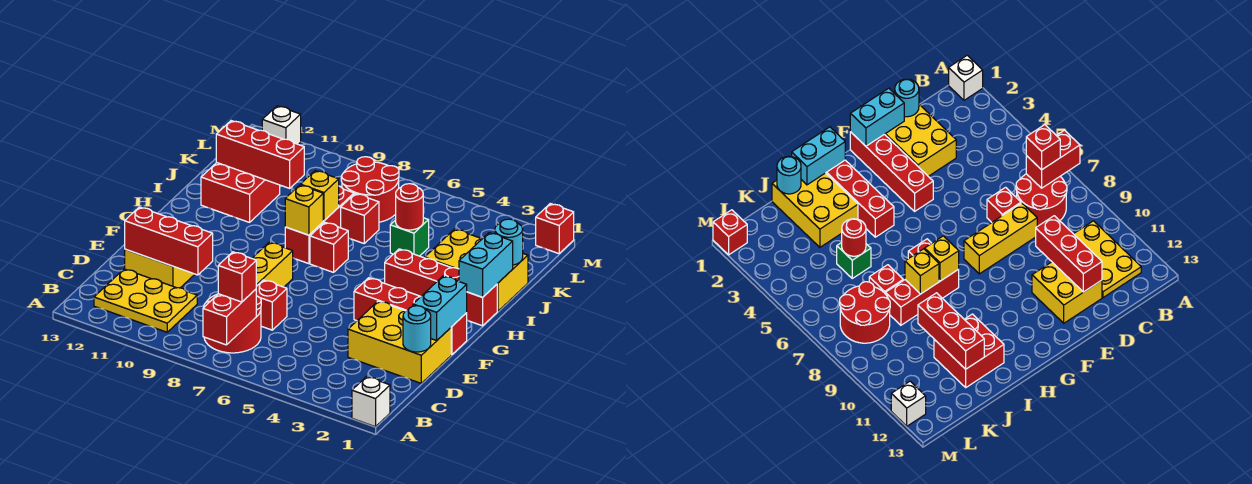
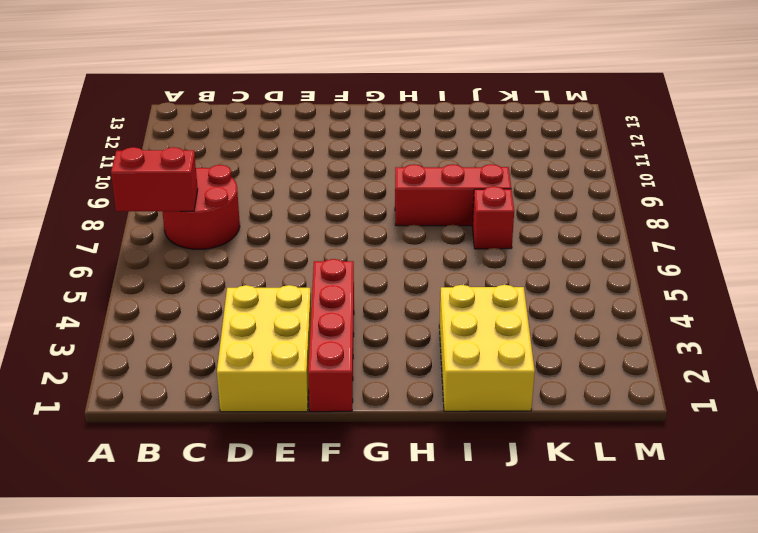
none -> white 1x1 brick [352,377,390,427]
none -> yellow 2x3 plate [94,269,197,332]
none -> red 1x1 brick [256,280,287,330]

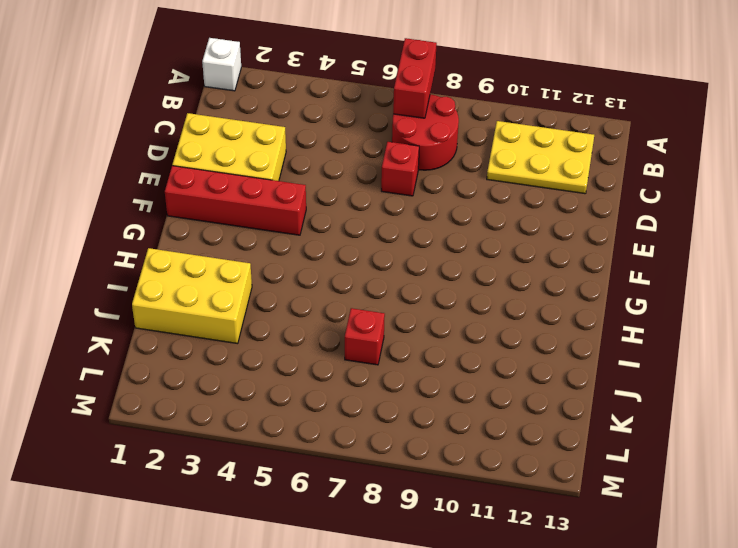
none -> yellow 1x3 brick [252,242,293,287]
none -> yellow 2x2 brick [125,249,195,288]
none -> red 1x4 brick [385,249,497,326]

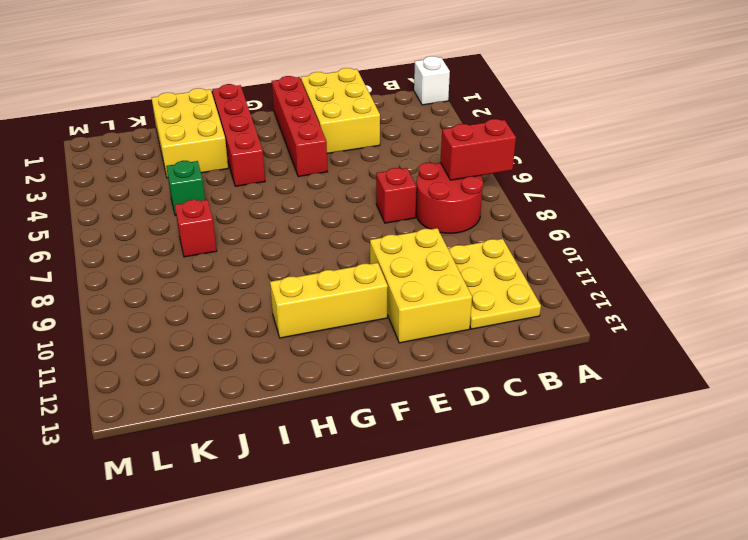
yellow 2x3 brick [370,228,472,343] -> yellow 2x2 brick [125,249,195,288]
yellow 1x3 brick [270,263,388,338] -> yellow 1x3 brick moved to [252,242,293,287]
none -> red 1x1 brick [310,222,348,272]
none -> red 1x3 brick [285,186,354,264]
none -> red 2x2 brick [201,163,280,222]

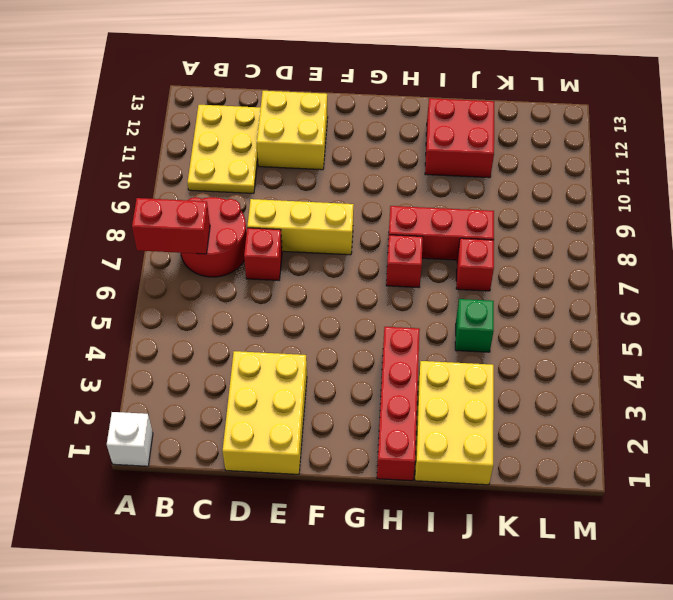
none -> red 1x4 brick [354,278,467,355]
none -> red 2x2 round brick [341,157,399,222]
none -> red 1x1 brick [536,204,574,254]

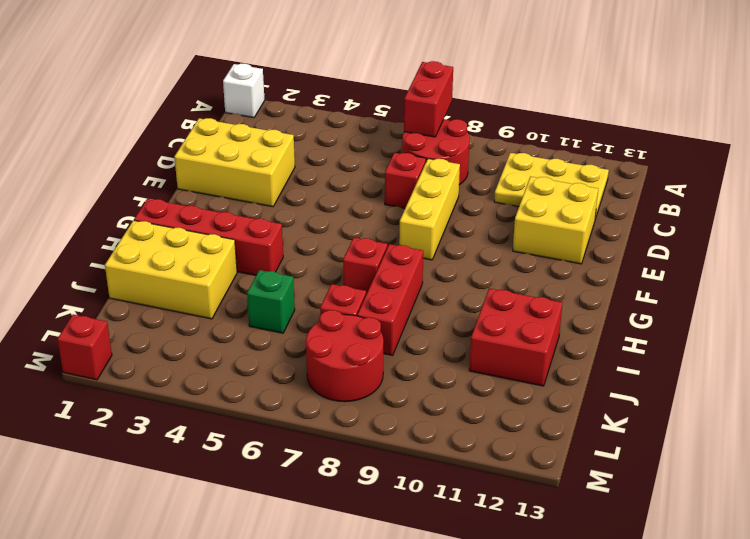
none -> red 1x4 brick [354,278,467,355]
none -> white 1x1 brick [262,106,301,144]
none -> cyan 1x1 round brick [403,306,431,352]

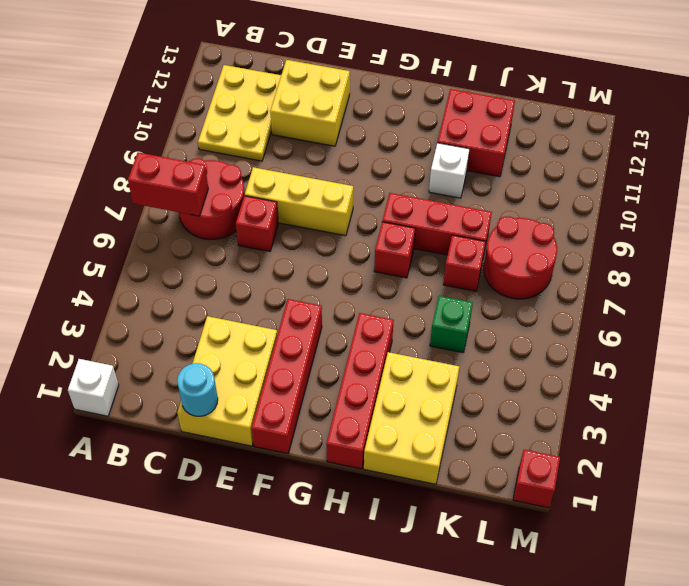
white 1x1 brick [429,143,470,198] -> white 1x1 brick moved to [262,106,301,144]
none -> red 1x3 brick [125,207,213,275]
none -> cyan 1x2 brick [413,276,467,340]
none -> cyan 1x2 brick [459,233,513,297]

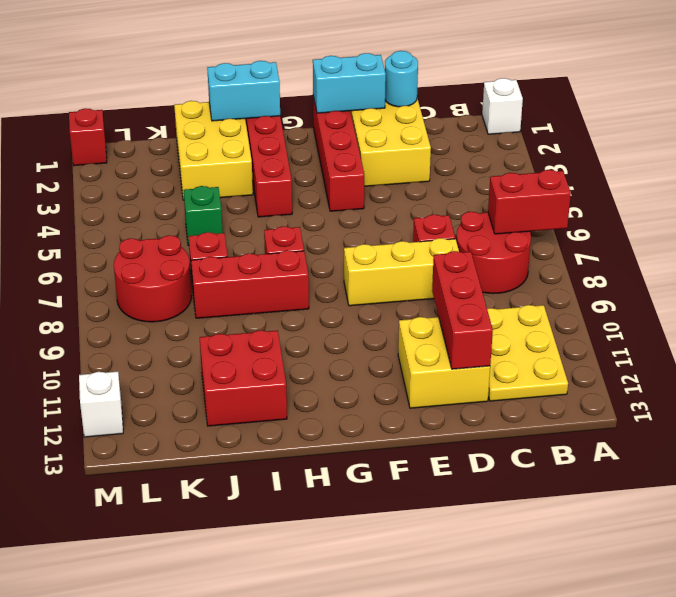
none -> yellow 1x1 brick [285,185,323,235]
none -> yellow 1x1 brick [300,171,339,221]
none -> cyan 1x1 round brick [495,219,523,265]

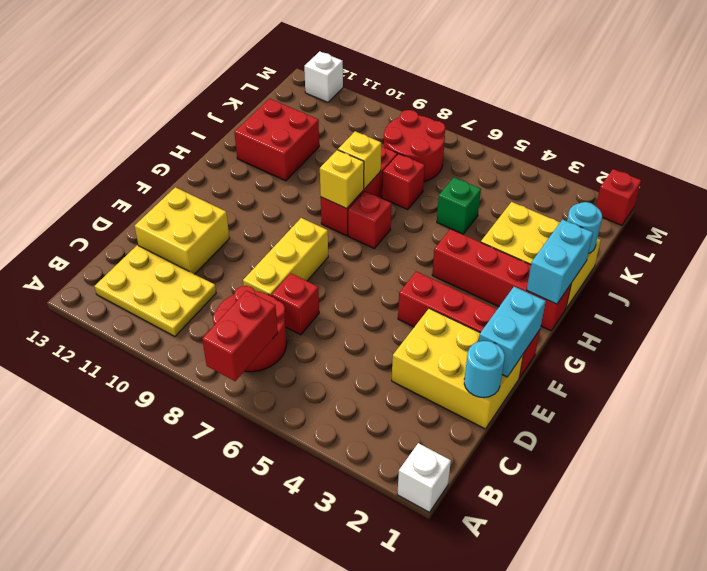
none -> red 1x3 brick [125,207,213,275]
none -> red 1x1 round brick [396,184,423,230]
none -> red 1x3 brick [216,121,304,188]

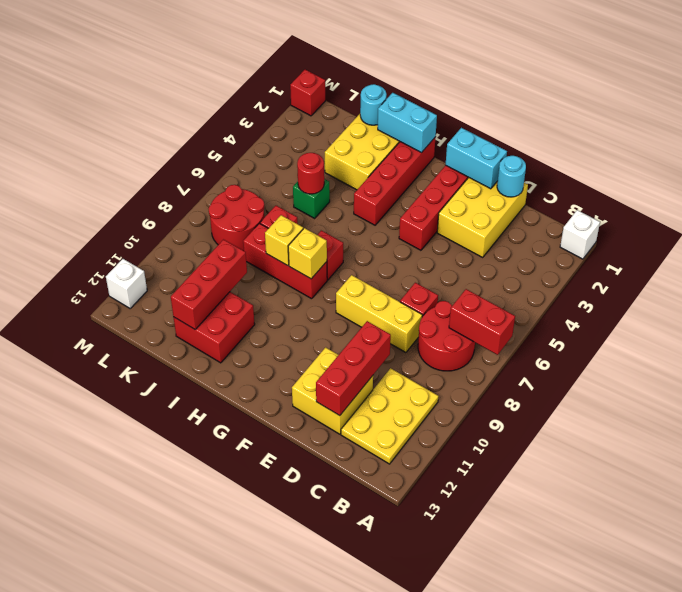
none -> red 1x1 brick [218,252,256,302]

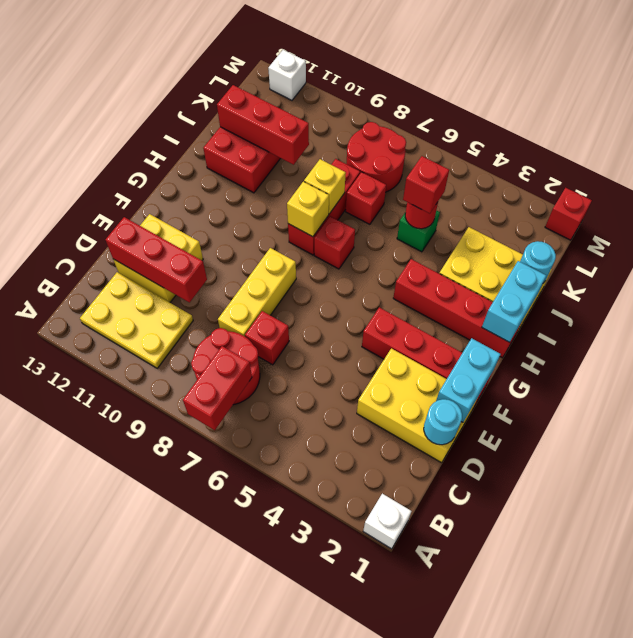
red 1x1 brick [403,156,449,214] -> red 1x1 brick moved to [218,252,256,302]

